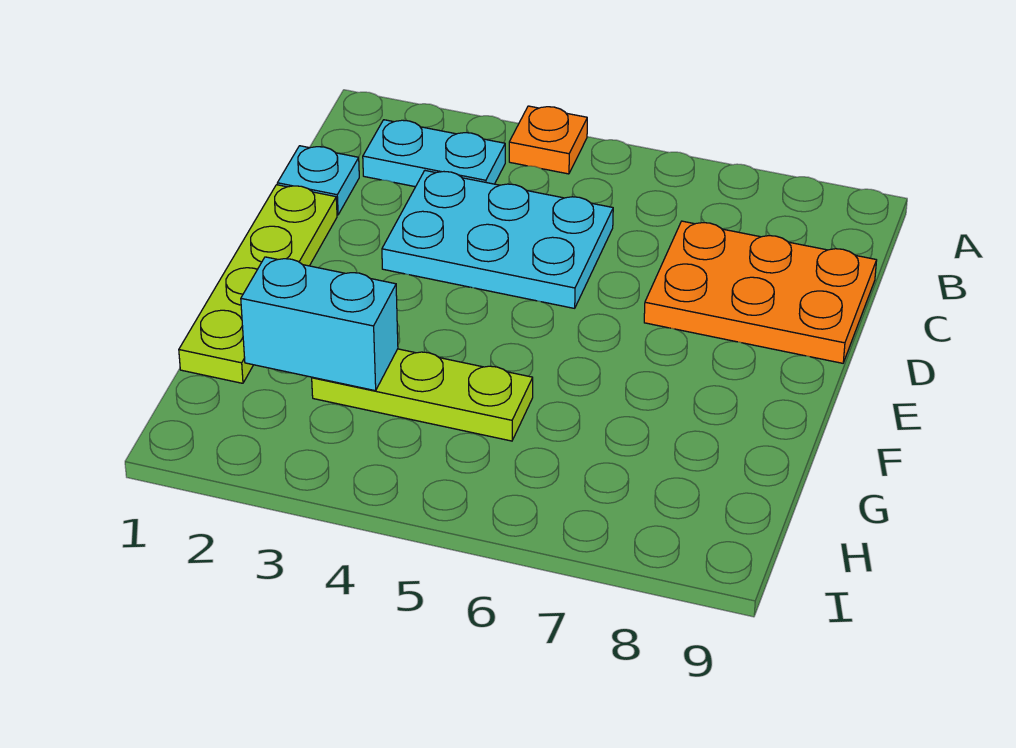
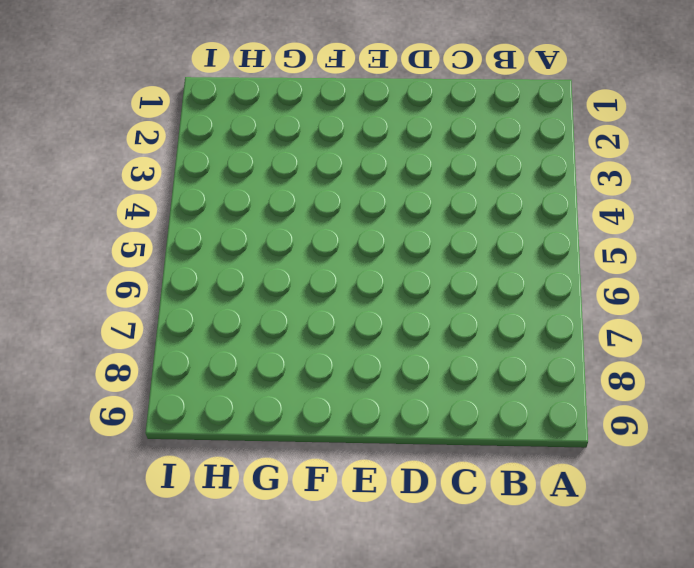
none -> orange 1x1 plate [509,106,587,174]
none -> cyan 1x2 plate [363,120,505,187]

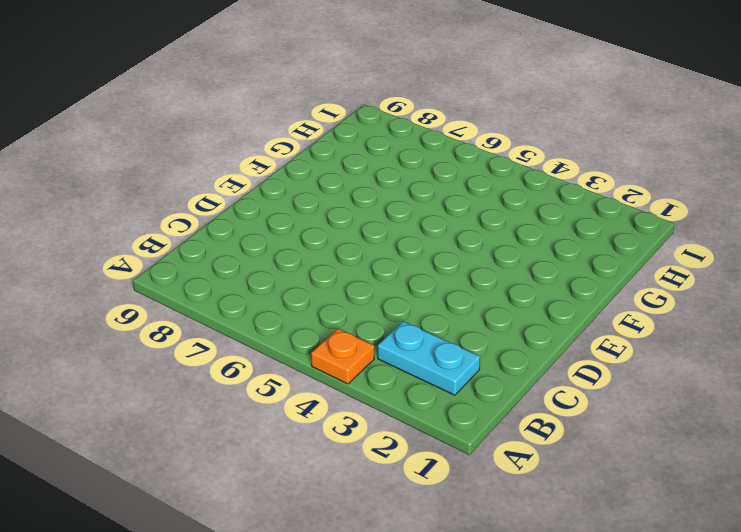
none -> cyan 1x1 plate [277,146,359,215]
none -> cyan 2x3 plate [382,171,613,308]

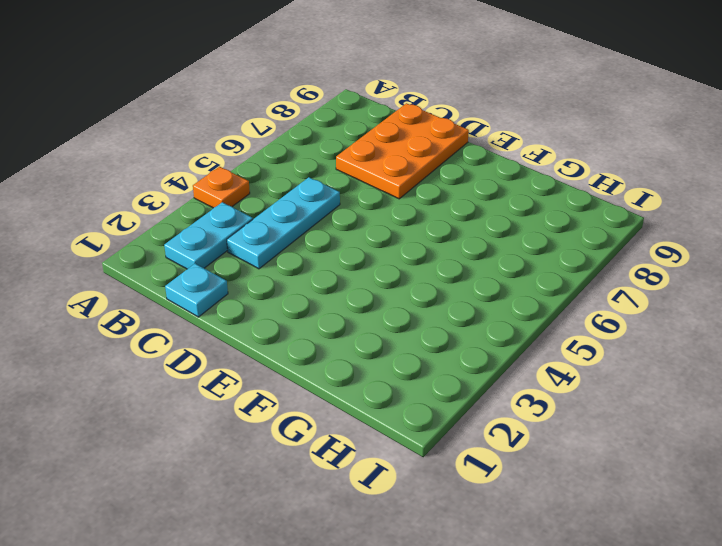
cyan 1x3 plate [227,177,340,269] -> cyan 2x3 plate [382,171,613,308]
none -> lime 1x4 plate [179,185,337,383]
none -> lime 1x3 plate [312,349,533,441]

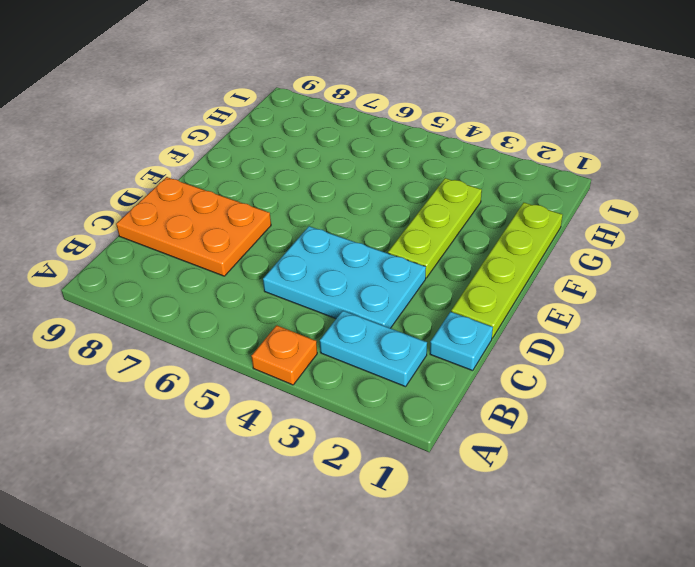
lime 1x3 plate [388,178,482,278] -> lime 1x3 plate turned to [312,349,533,441]
none -> cyan 1x2 brick [241,257,398,391]

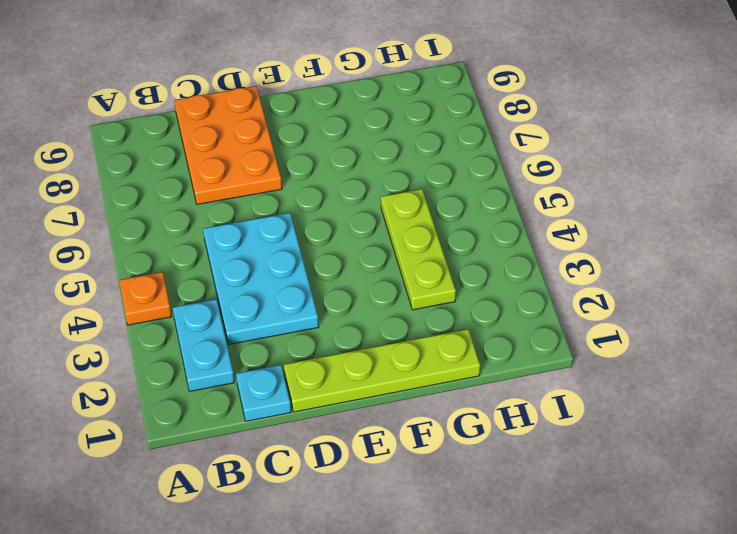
none -> cyan 1x2 brick [241,257,398,391]

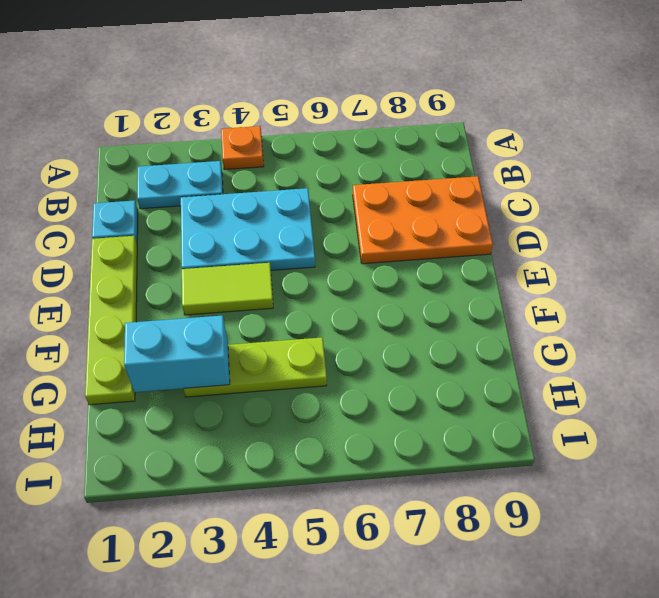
lime 1x2 tile [182,263,273,315] -> none

